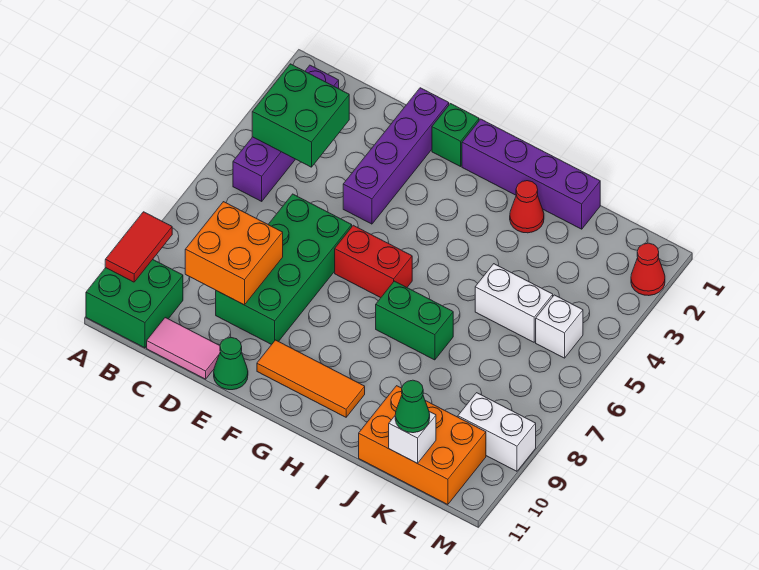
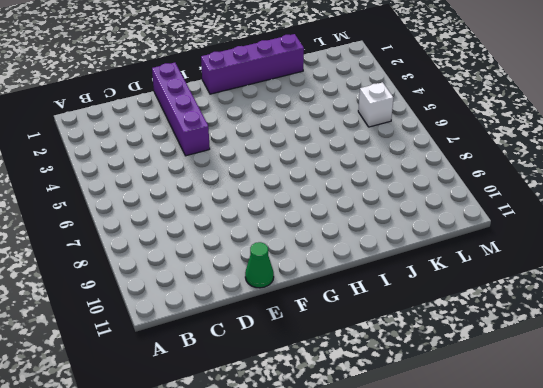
none -> green 2x2 brick [86,260,183,348]
none -> purple 1x4 brick [233,65,339,201]
none -> pink 1x2 tile [147,318,220,379]

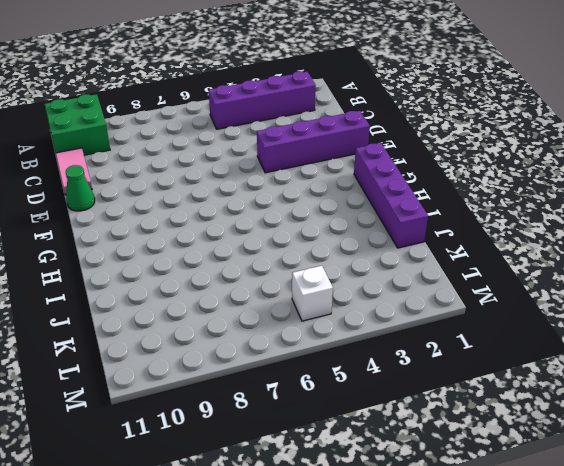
none -> green 2x4 brick [216,194,352,345]
none -> green 1x1 brick [432,104,479,167]
none -> red 1x2 brick [335,225,412,298]

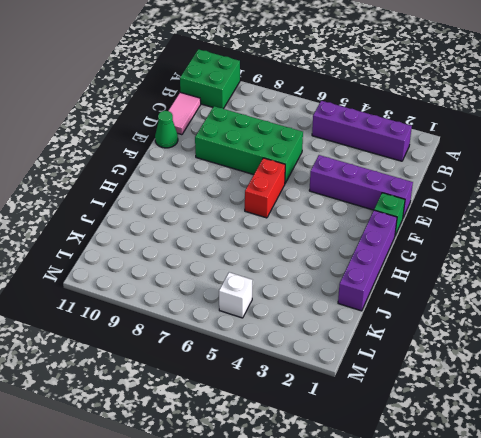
none -> orange 1x3 tile [257,340,365,417]
none -> green 1x2 brick [376,281,453,360]
none -> red 1x1 cone [510,181,544,233]

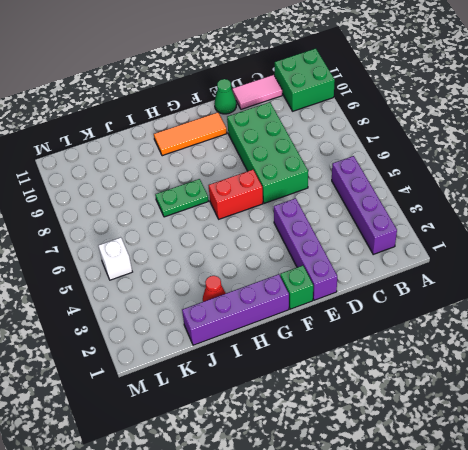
green 1x2 plate [155,179,209,217] -> green 1x2 brick [376,281,453,360]
none -> white 1x2 brick [475,264,553,342]
none -> orange 2x3 brick [359,386,486,505]
none -> white 1x2 brick [458,393,536,471]

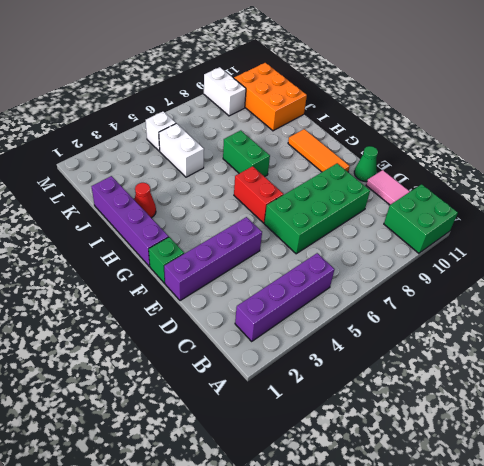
none -> red 1x1 cone [631,243,665,296]
none -> red 1x2 tile [105,212,172,282]
none -> green 2x2 brick [252,64,349,167]

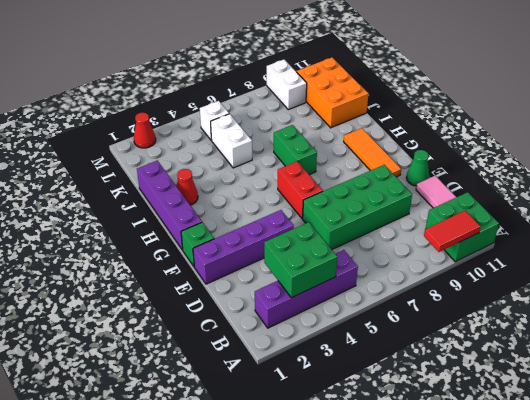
none -> orange 2x2 brick [185,202,283,305]
none -> white 1x1 brick [389,412,436,463]
none -> green 1x1 cone [395,380,430,433]

